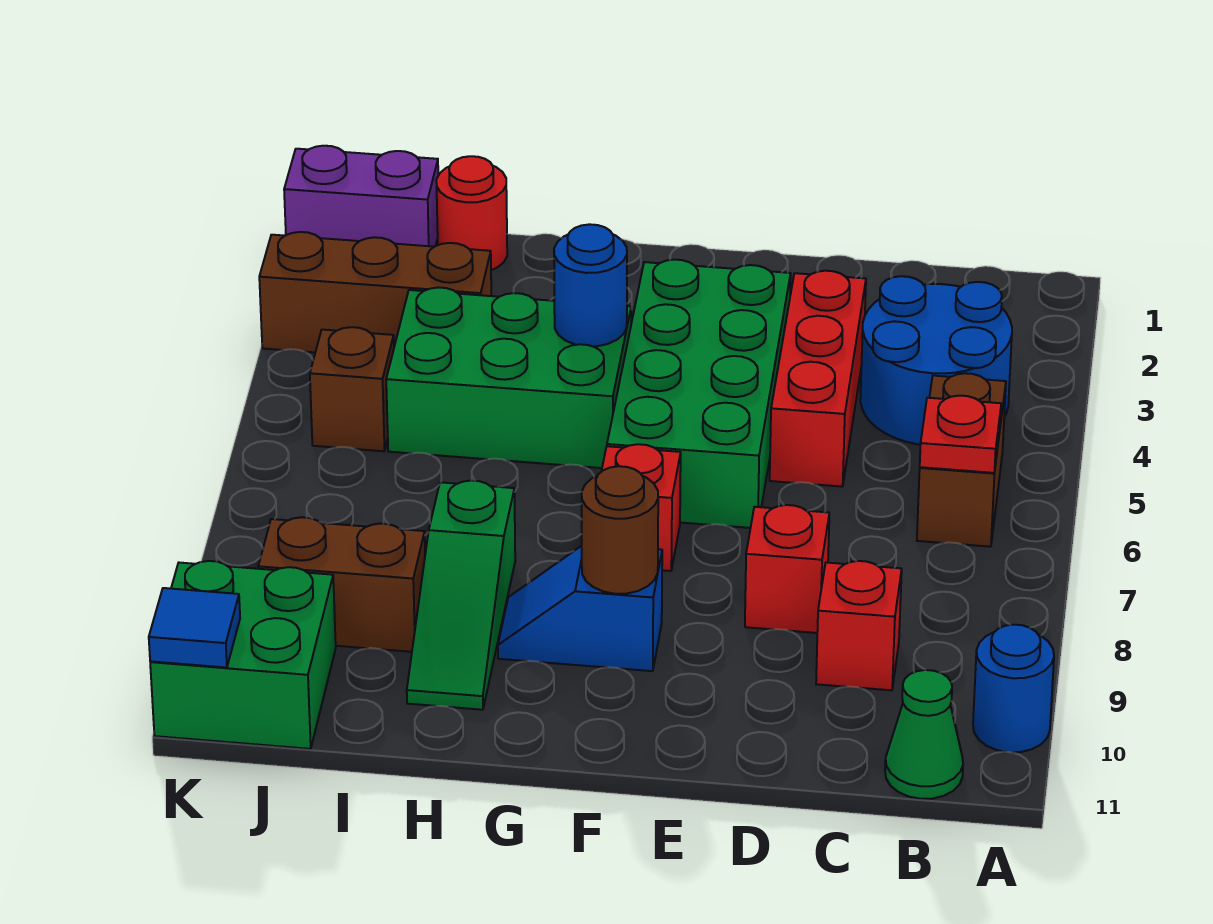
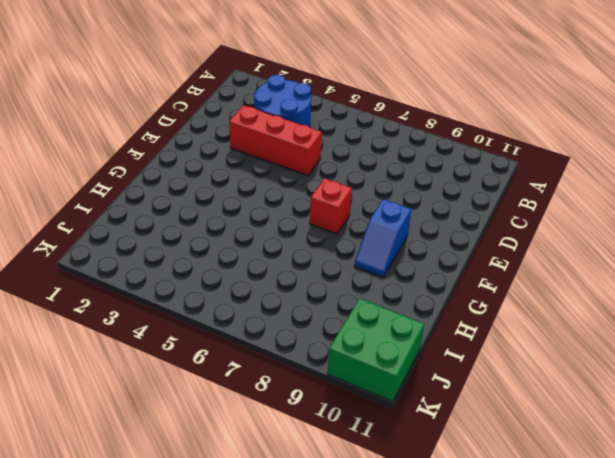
none -> blue 1x1 round brick [973,625,1054,752]
none -> brown 1x2 brick [917,373,1006,547]
none -> green 1x1 cone [885,670,963,799]

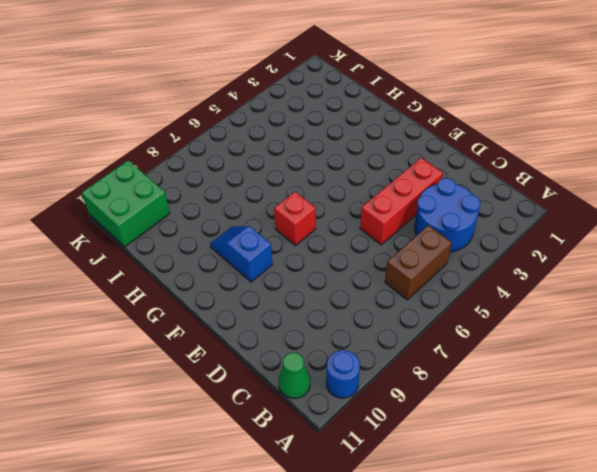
none -> red 1x1 brick [816,561,902,690]
none -> red 1x1 brick [745,505,829,633]
none -> green 2x4 brick [607,260,791,528]

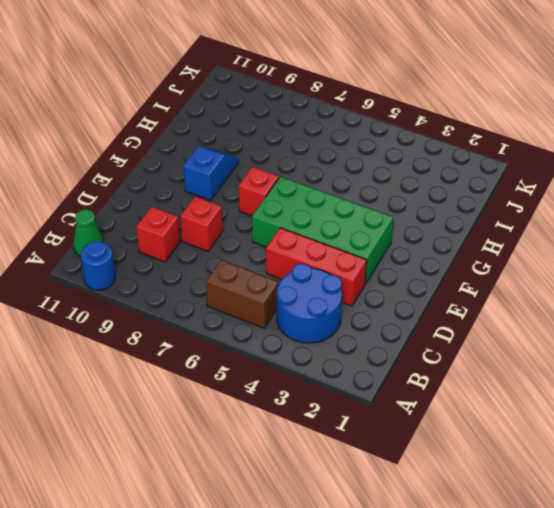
none -> green 2x3 brick [386,287,631,468]
none -> green 1x3 slope [407,481,515,710]
none -> red 1x1 round brick [436,156,507,270]

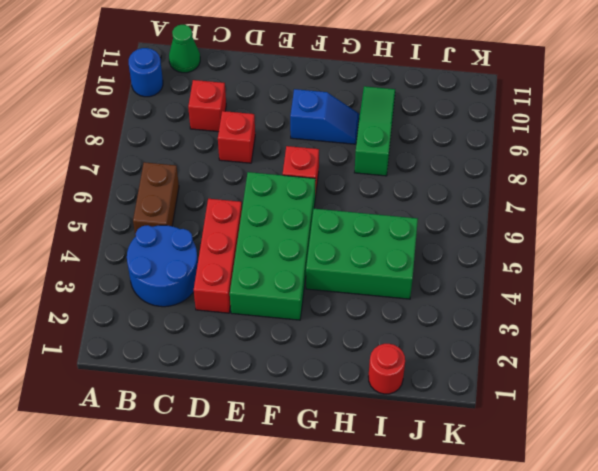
none -> brown 1x3 brick [259,232,491,352]
none -> brown 1x2 brick [258,517,425,652]
none -> purple 1x2 brick [284,146,438,247]

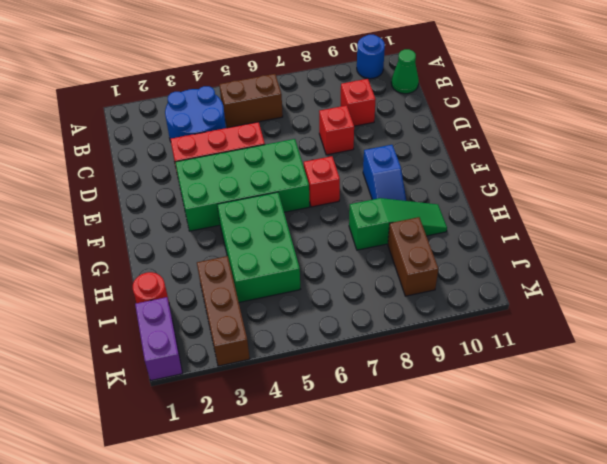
none -> brown 1x1 brick [310,327,394,451]
none -> green 2x2 brick [150,561,336,749]
none -> red 1x1 plate [920,396,1001,473]

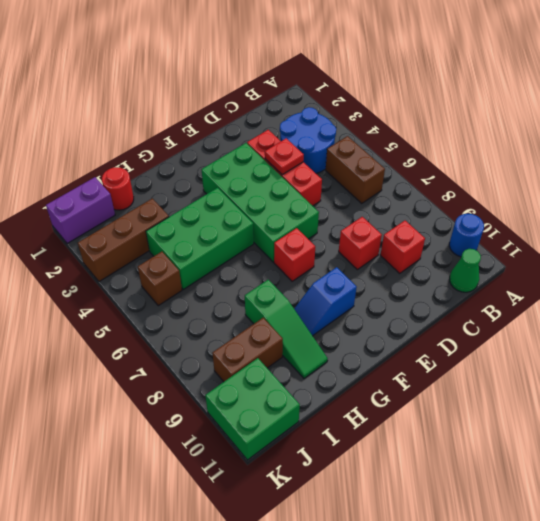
red 1x1 plate [265,138,304,175] -> red 1x1 plate moved to [920,396,1001,473]
none -> brown 1x1 round brick [582,466,658,594]
none -> blue 1x1 round brick [554,224,627,346]
none -> blue 1x1 tile [149,588,240,668]

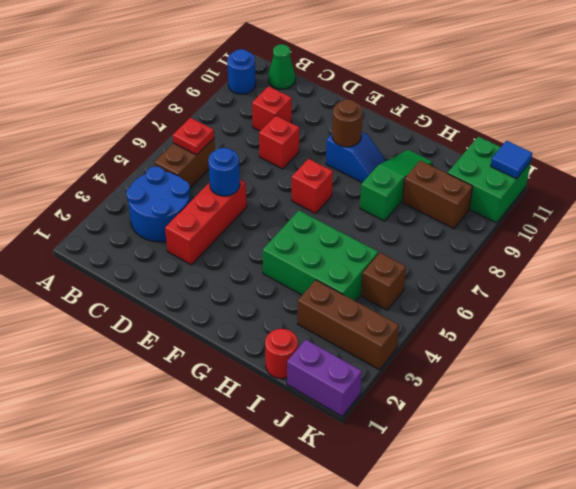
blue 1x1 round brick [208,148,240,196] -> blue 1x1 round brick moved to [554,224,627,346]
none -> green 2x4 brick [607,260,791,528]

